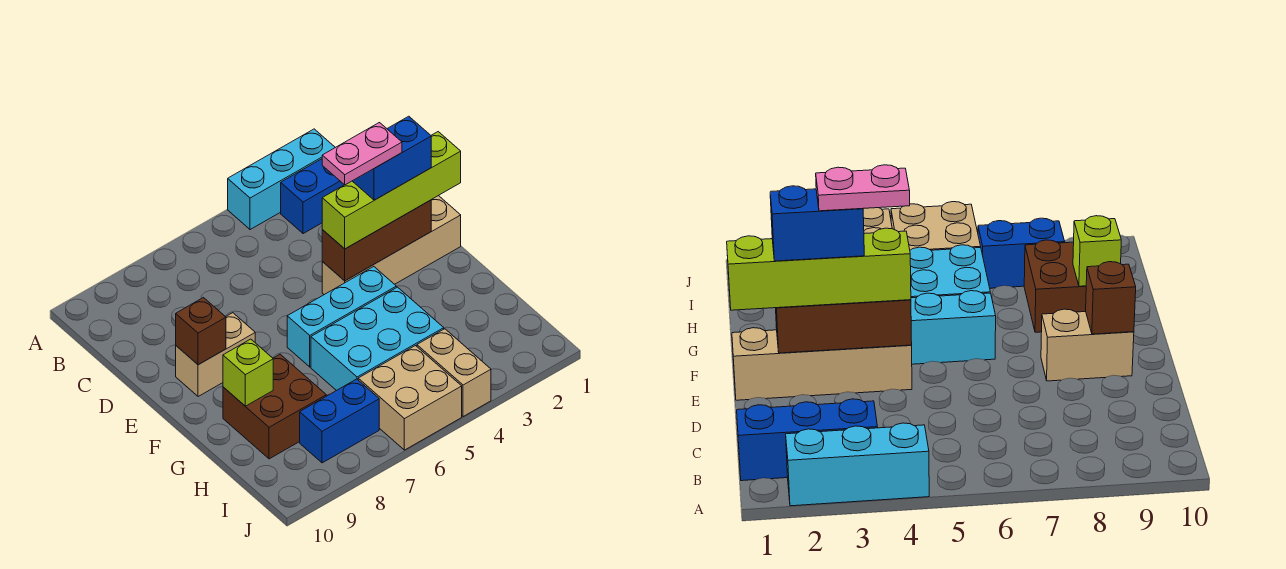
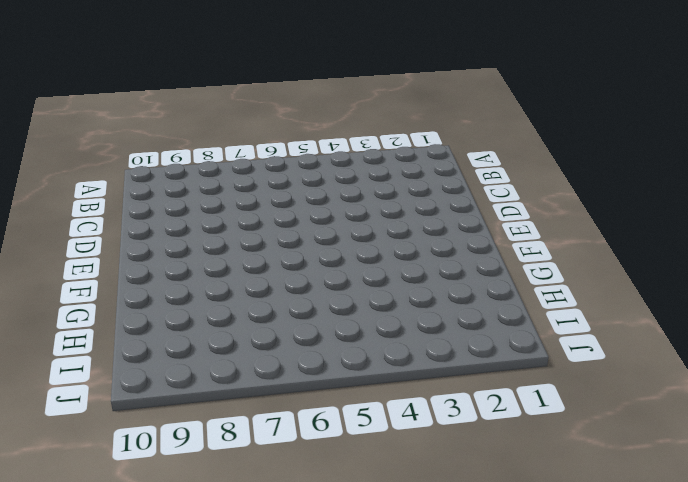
none -> cyan 1x3 brick [228,129,335,230]
none -> blue 1x3 brick [281,159,344,234]
none -> tan 1x4 brick [322,195,461,295]

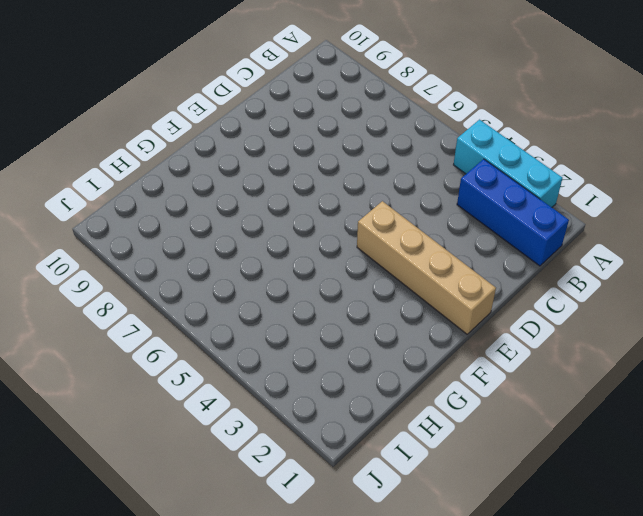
none -> tan 1x2 brick [176,313,255,397]
none -> cyan 1x3 brick [287,267,396,367]
none -> cyan 2x3 brick [311,287,444,391]

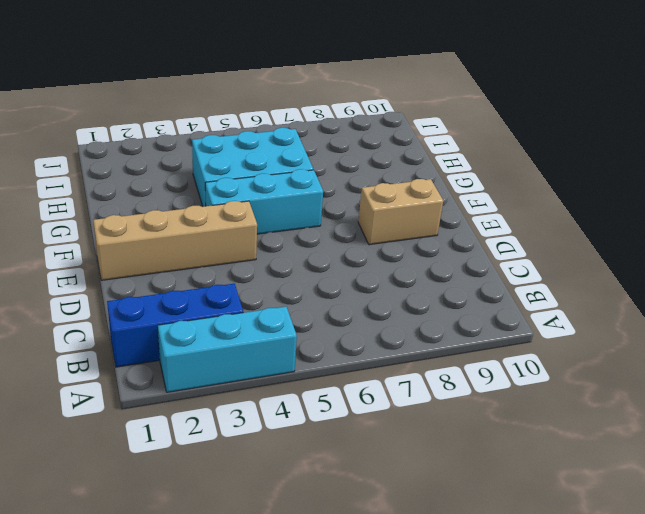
none -> brown 2x2 brick [223,354,326,459]
none -> tan 1x2 brick [417,329,491,417]
none -> tan 2x2 brick [358,346,462,450]

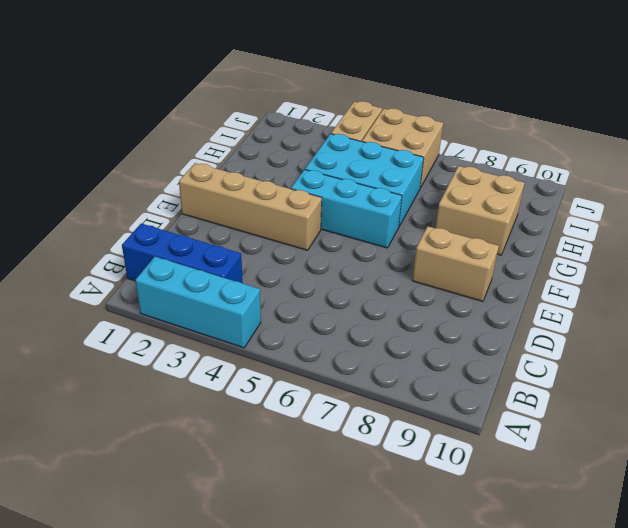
tan 2x2 brick [435,166,524,255] -> brown 2x2 brick [223,354,326,459]
none -> blue 1x2 brick [300,379,379,463]
none -> brown 1x3 brick [322,200,431,281]
none -> brown 1x1 brick [176,298,226,365]

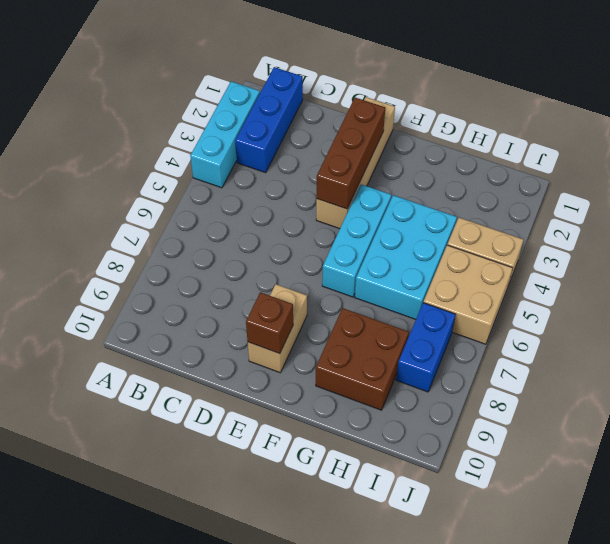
none -> lime 1x1 brick [223,339,273,406]
none -> lime 1x4 brick [322,132,461,249]
none -> blue 1x2 brick [353,116,431,200]

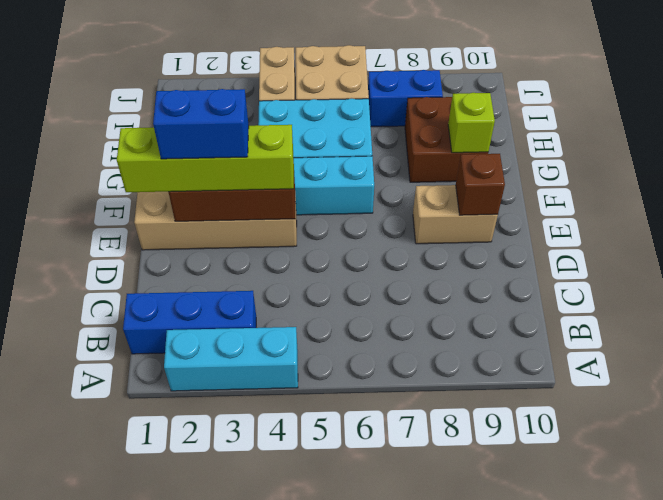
none -> pink 1x2 plate [322,123,402,185]

